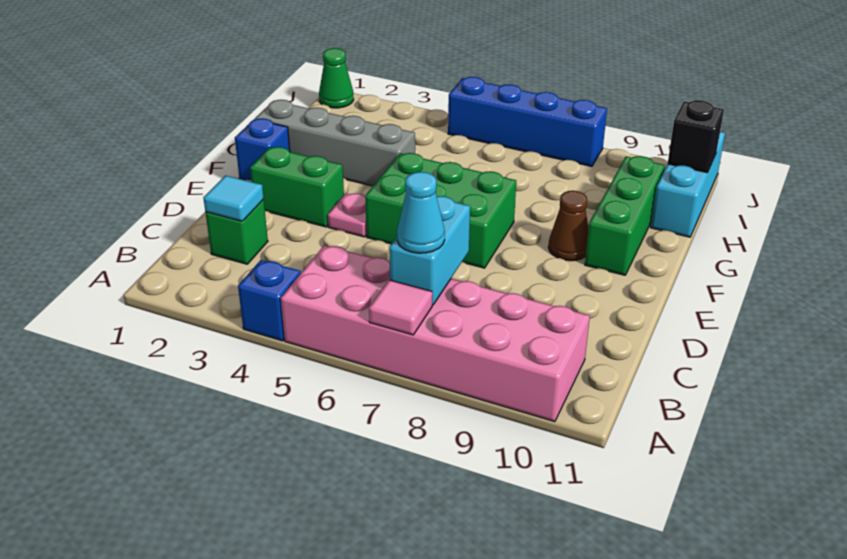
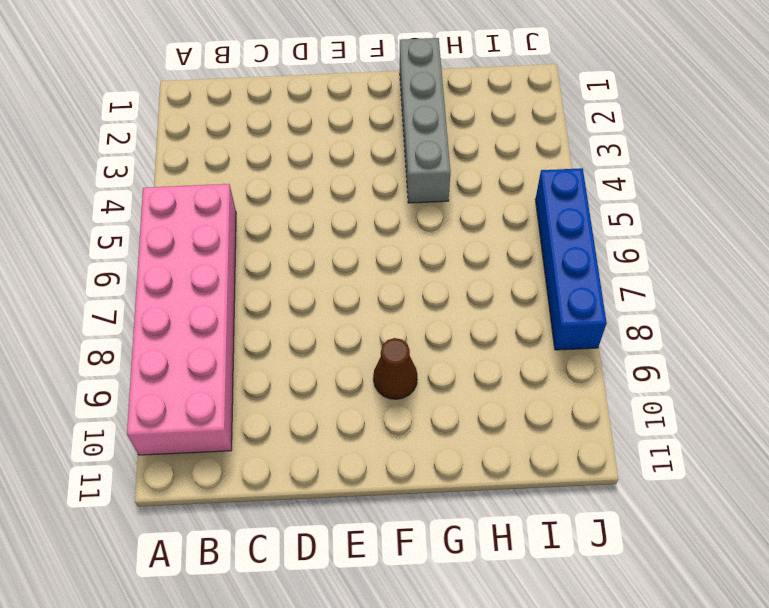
none -> blue 1x1 brick [238,260,301,341]
none -> green 1x1 brick [205,200,268,264]
none -> green 1x2 brick [250,147,344,227]

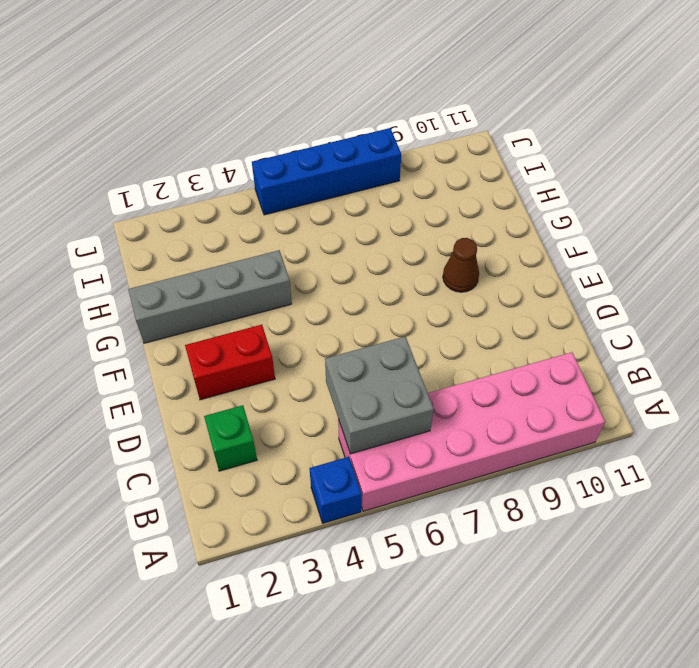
grey 2x2 brick [325,336,434,454] -> none
red 1x2 brick [185,325,275,400] -> green 1x2 brick [250,147,344,227]
none -> pink 1x1 plate [328,193,367,237]
none -> green 2x3 brick [365,153,516,268]
none -> blue 1x1 brick [235,118,290,180]

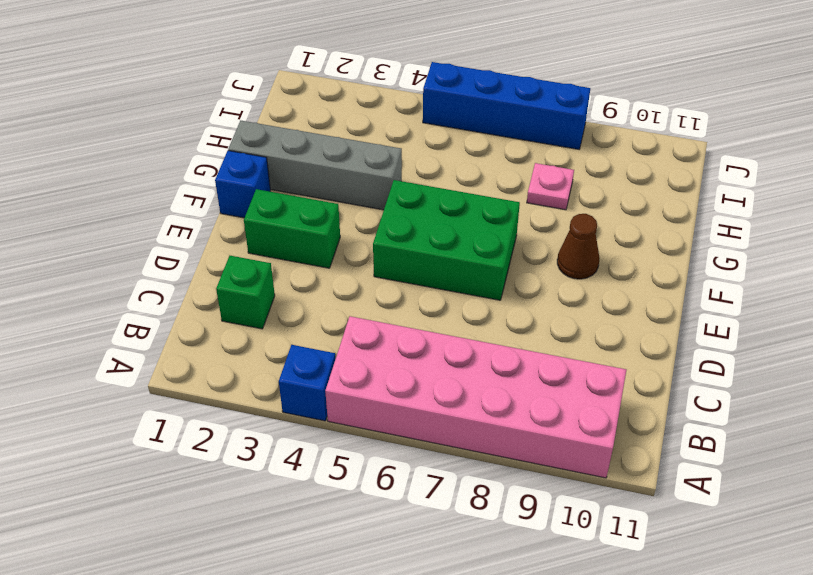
pink 1x1 plate [527,163,574,210] -> pink 1x1 plate moved to [328,193,367,237]
none -> green 1x3 brick [585,156,665,275]
none -> cyan 1x3 brick [651,132,725,237]
none -> green 1x1 cone [319,48,354,108]

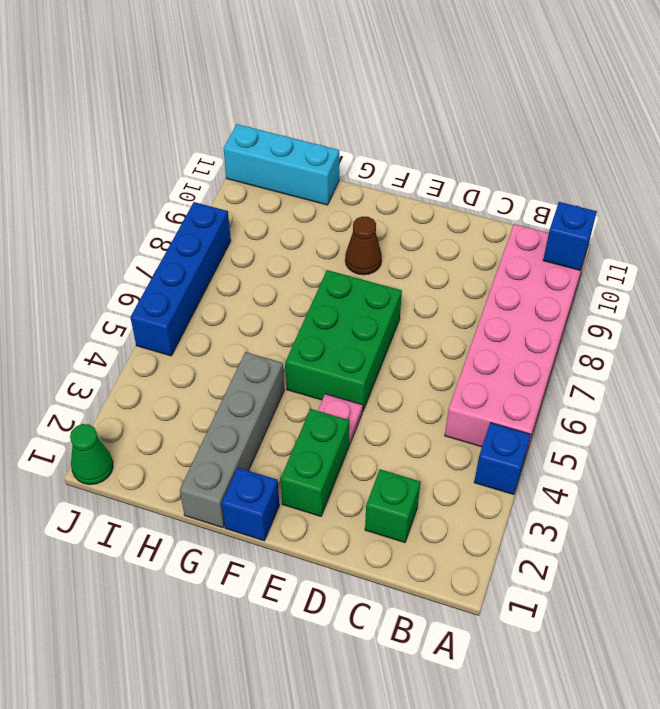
blue 1x1 brick [543,202,597,270] -> none
none -> green 1x3 brick [585,156,665,275]
none -> pink 1x1 tile [369,280,432,335]
none -> cyan 1x2 brick [389,196,470,305]

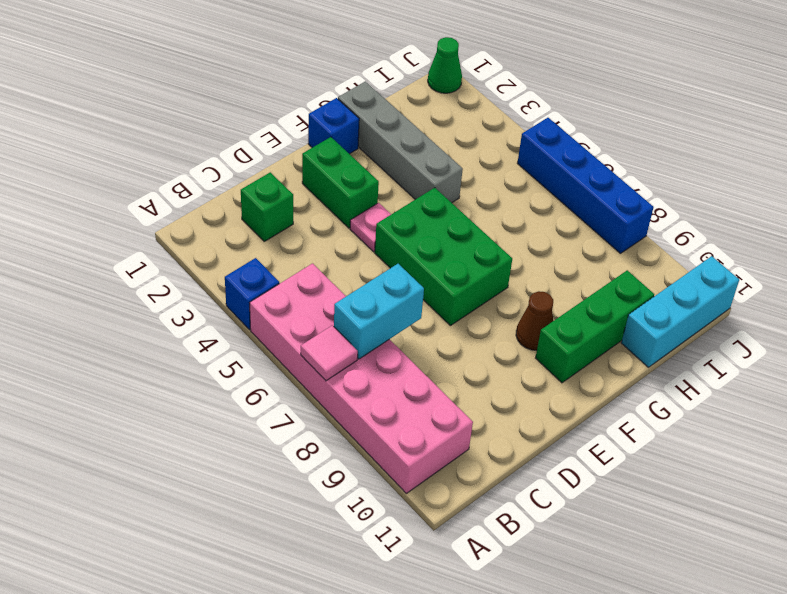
none -> cyan 1x1 tile [203,176,264,221]
none -> black 1x1 brick [668,100,724,173]
none -> cyan 1x1 cone [397,172,445,253]

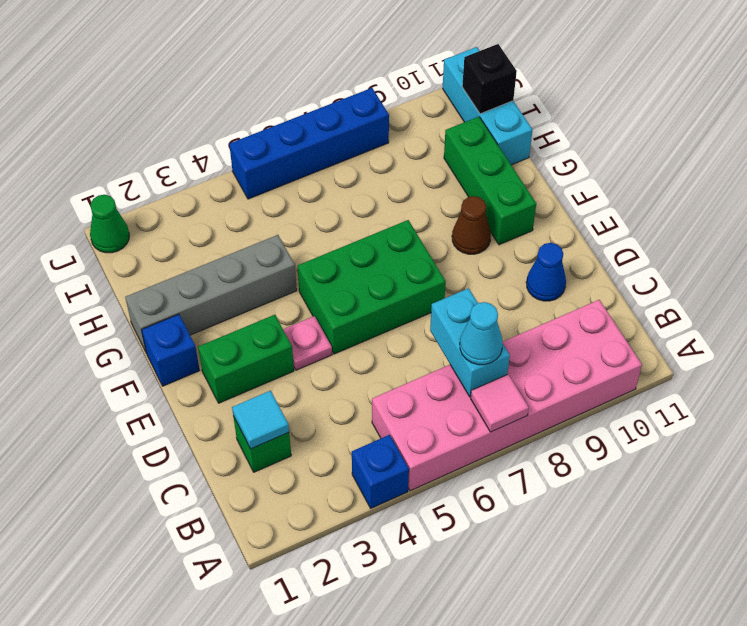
blue 1x1 cone [526,243,566,301] -> none

